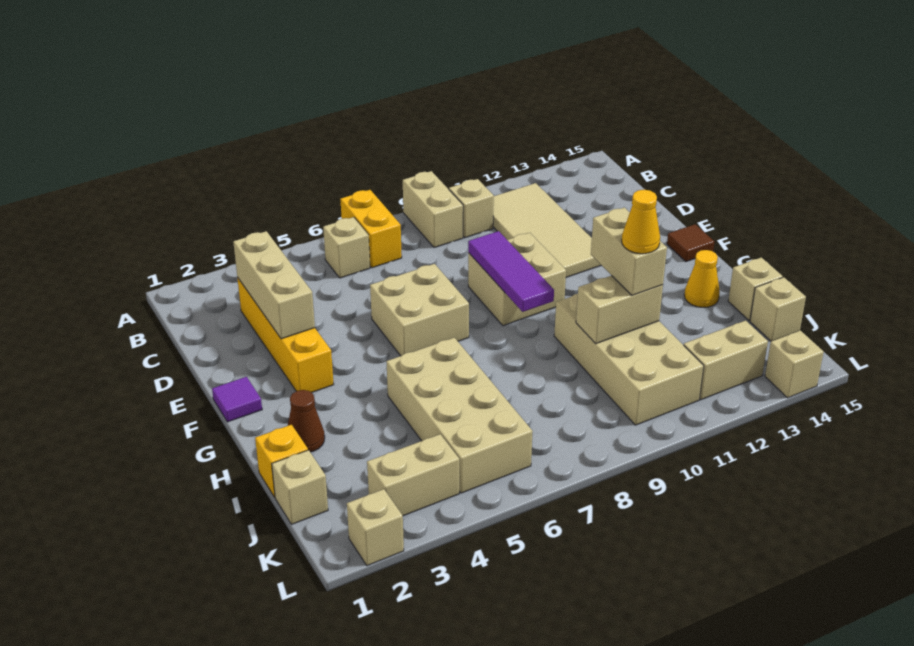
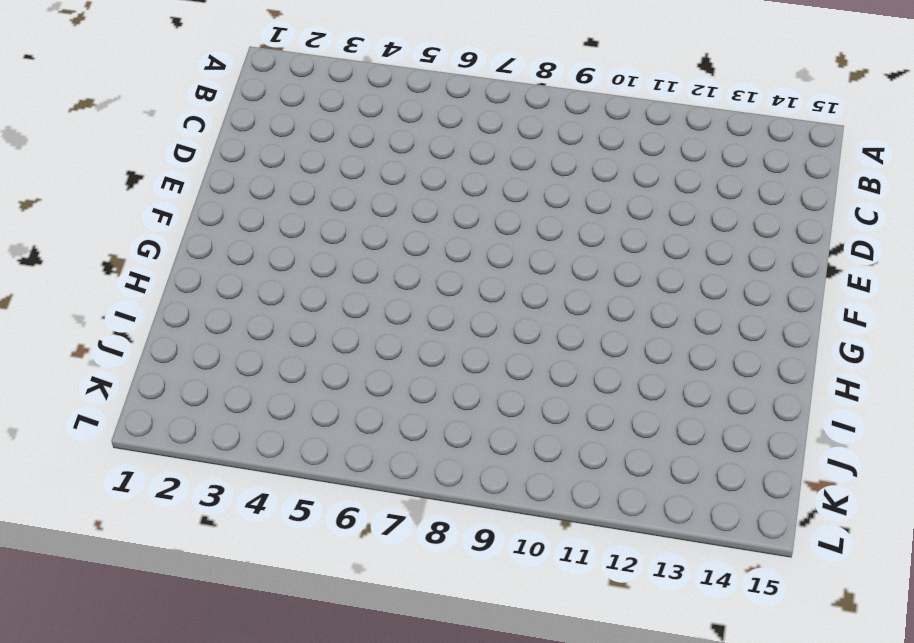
none -> yellow 1x2 brick [340,190,402,268]
none -> tan 1x2 brick [403,171,463,248]
none -> tan 1x1 brick [323,217,370,278]

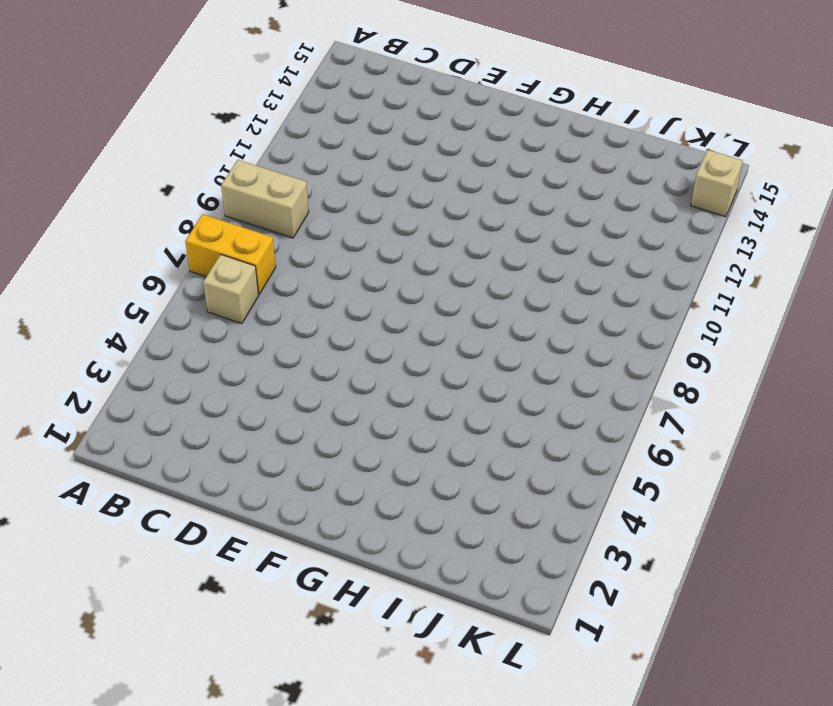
none -> tan 1x1 brick [449,179,494,238]
none -> tan 2x4 tile [493,183,601,278]
none -> yellow 1x4 brick [237,277,334,393]

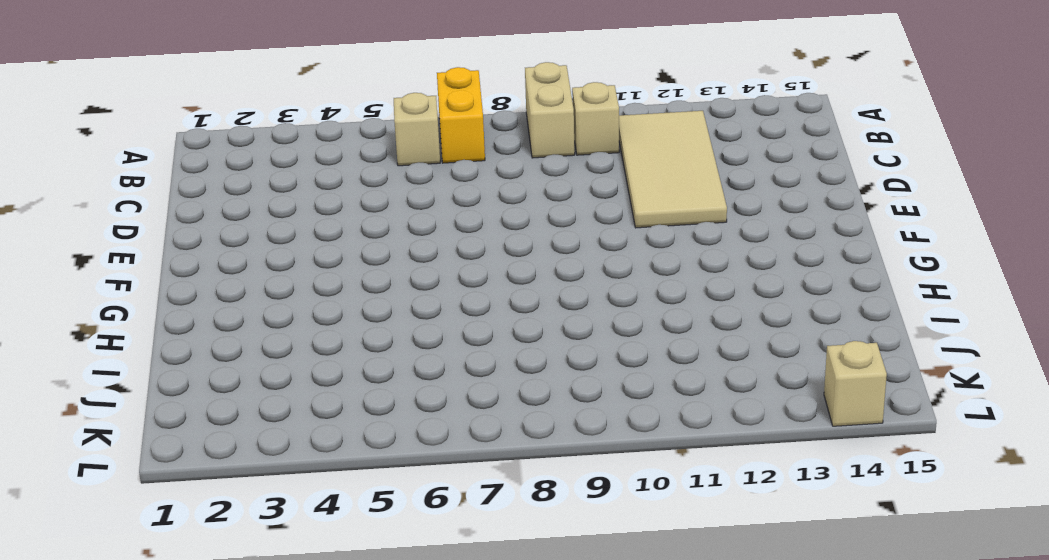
none -> yellow 1x4 brick [237,277,334,393]
none -> tan 2x2 brick [370,264,469,356]
none -> tan 2x2 brick [468,233,566,326]

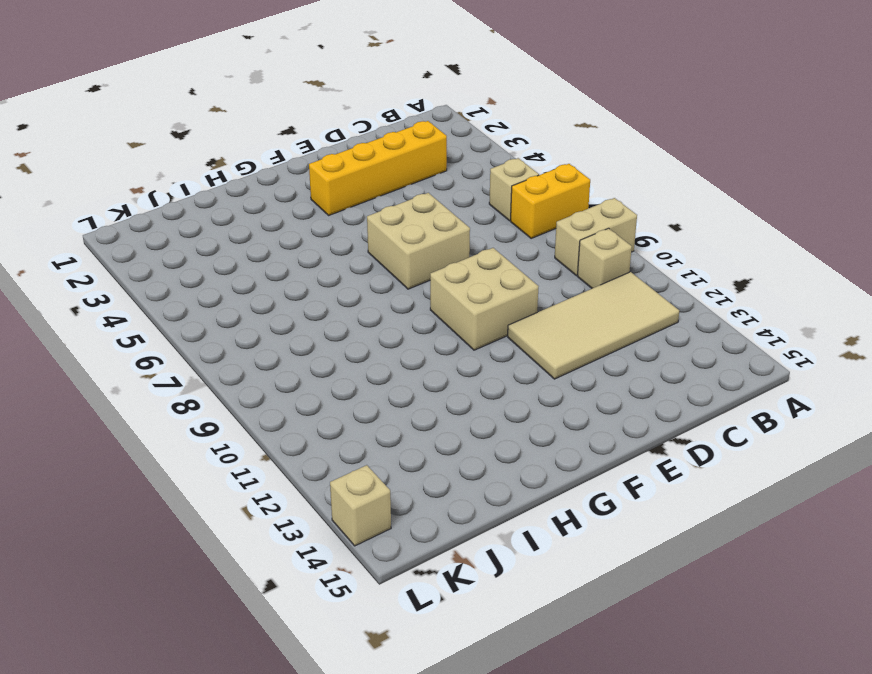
none -> purple 1x1 tile [212,377,262,422]
none -> brown 1x1 tile [667,224,714,262]
none -> brown 1x1 cone [288,390,325,452]

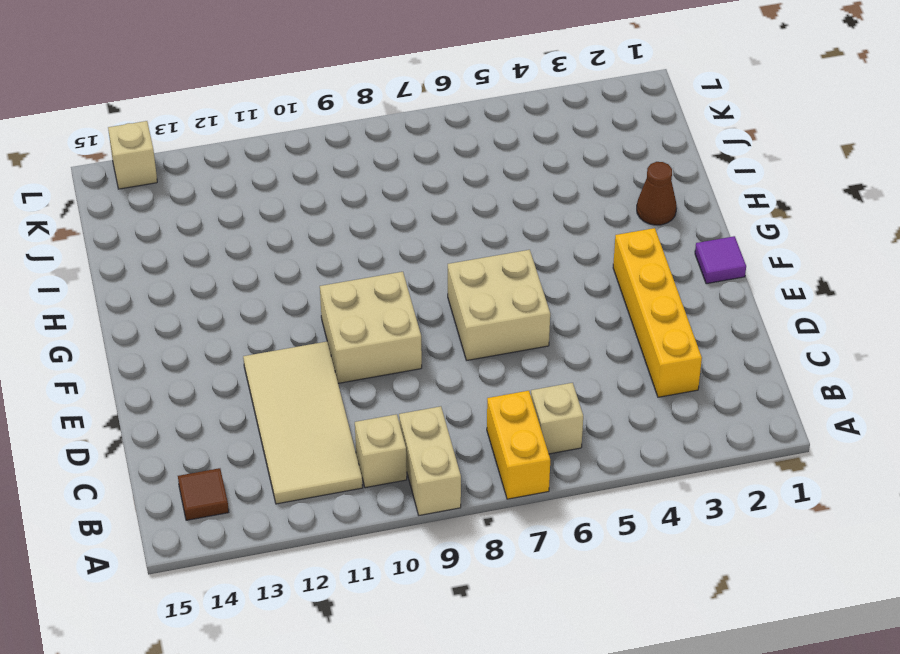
brown 1x1 tile [178,468,229,520] -> brown 1x1 tile moved to [667,224,714,262]
none -> tan 2x4 brick [386,338,533,493]
none -> tan 2x4 brick [554,294,704,425]
none -> yellow 1x1 cone [684,250,720,307]

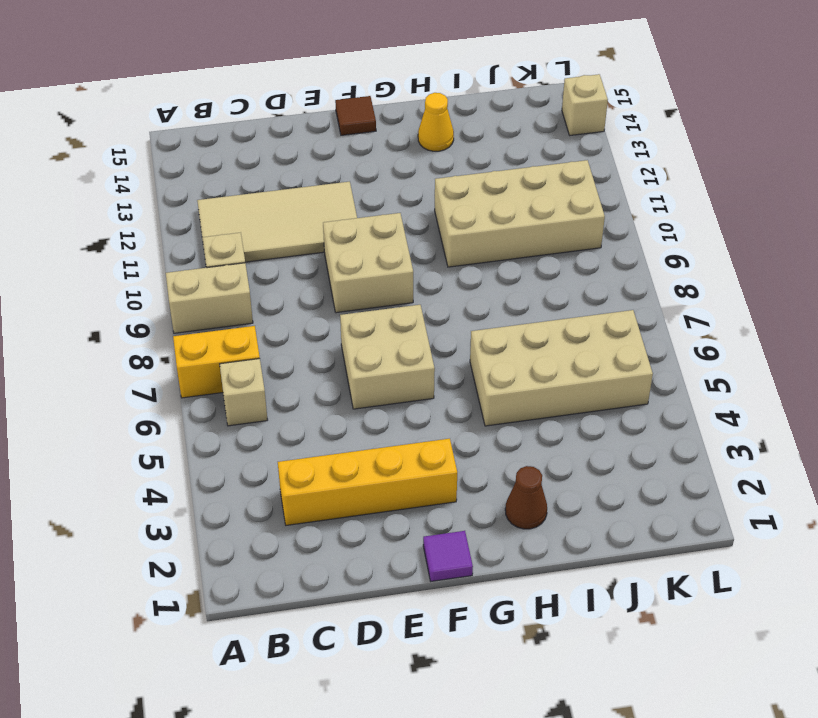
none -> yellow 1x1 brick [255,425,308,497]
none -> tan 1x1 brick [728,257,783,321]
none -> tan 1x1 brick [272,450,328,524]

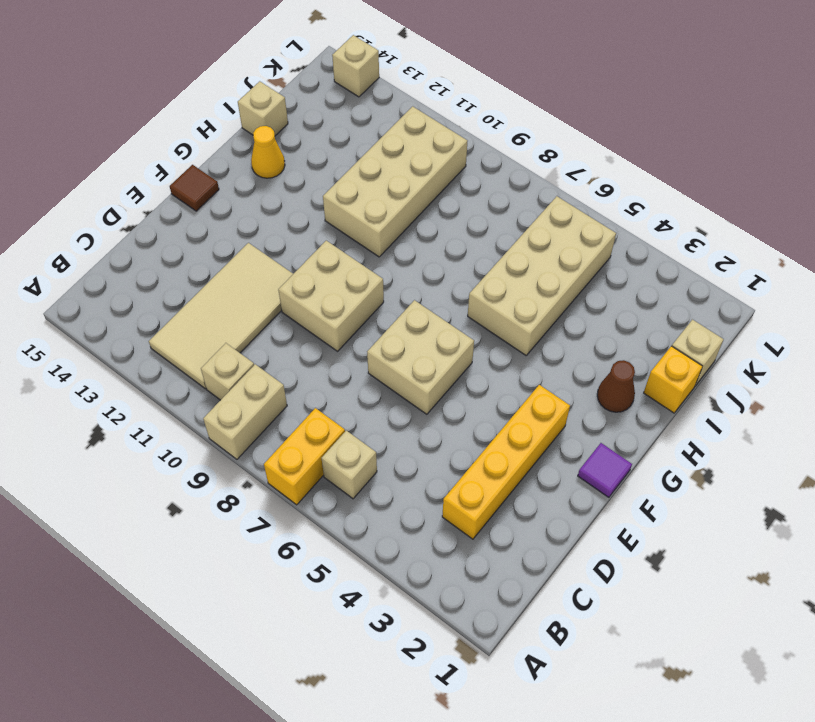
none -> tan 1x1 brick [750,277,806,341]
none -> tan 1x2 brick [367,434,459,516]
none -> tan 1x2 brick [684,320,768,400]

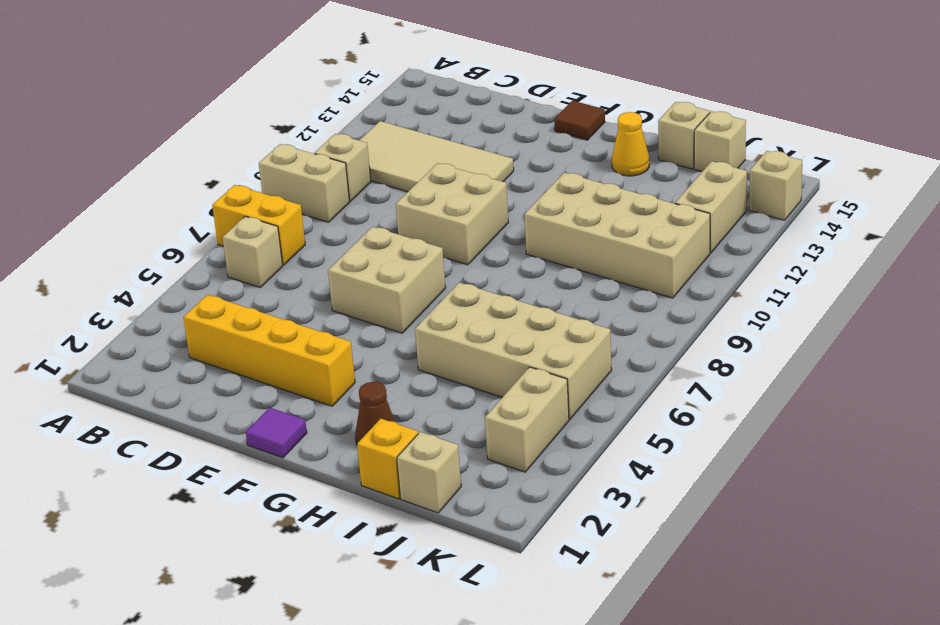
none -> tan 1x1 brick [347,489,404,566]
none -> tan 1x3 brick [233,231,315,339]
none -> purple 1x3 tile [468,231,554,312]

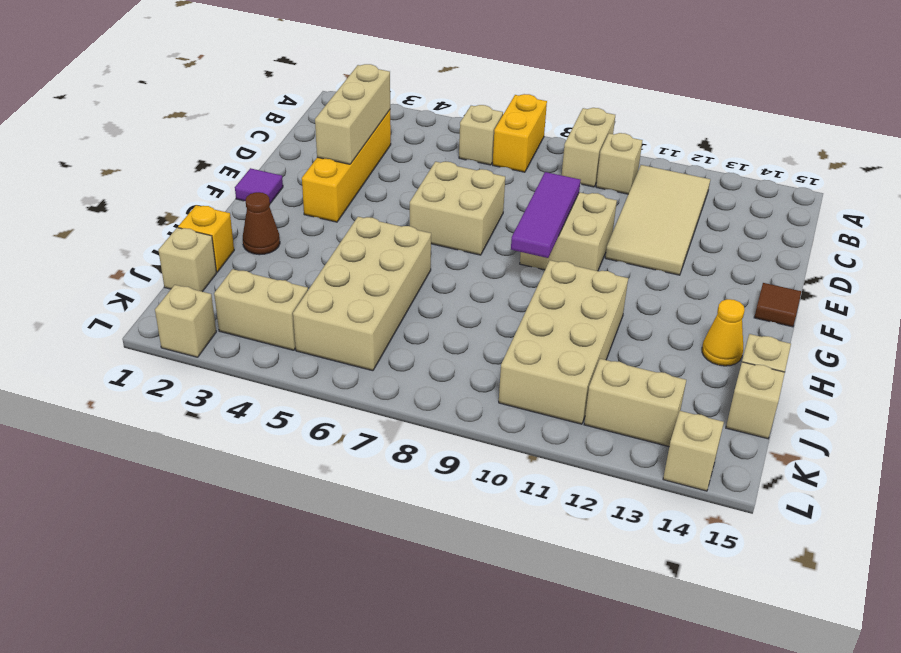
none -> tan 1x2 brick [576,276,663,344]
none -> tan 1x2 brick [591,207,667,295]
none -> yellow 1x1 cone [622,190,660,254]

